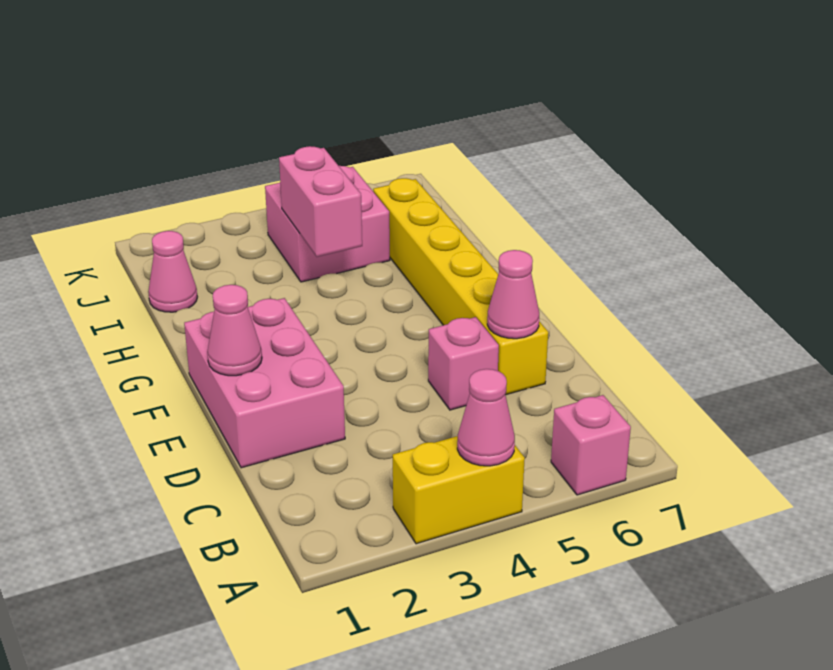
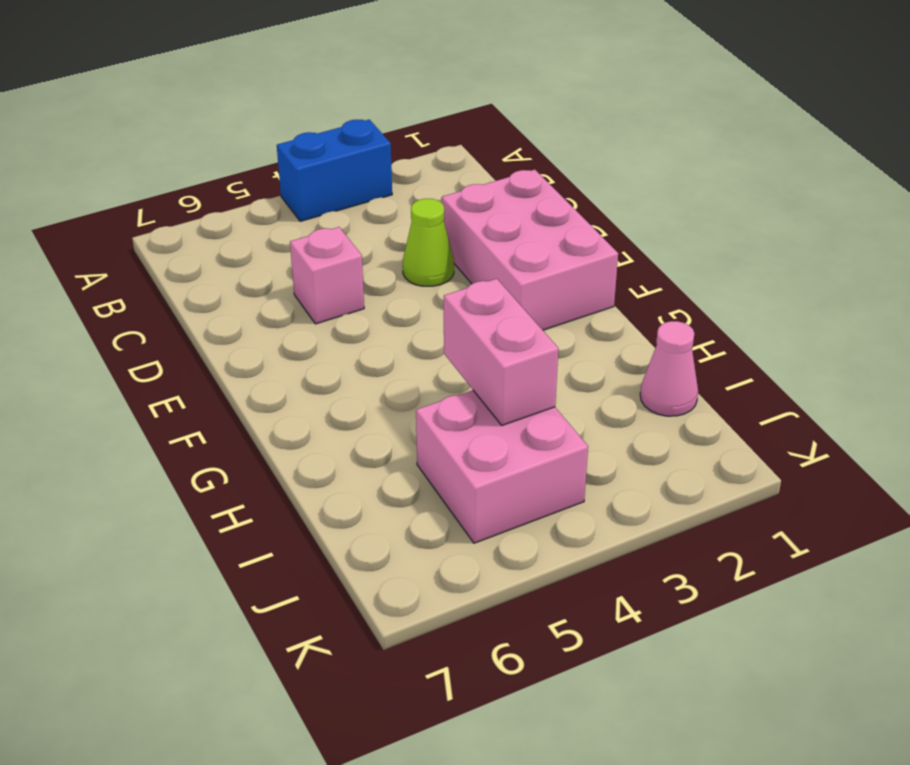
blue 1x2 brick [277,120,392,221] -> yellow 1x2 brick [393,436,525,544]
lime 1x1 cone [403,199,454,286] -> none
none -> pink 1x1 brick [551,395,631,495]
none -> yellow 1x6 brick [373,178,548,395]

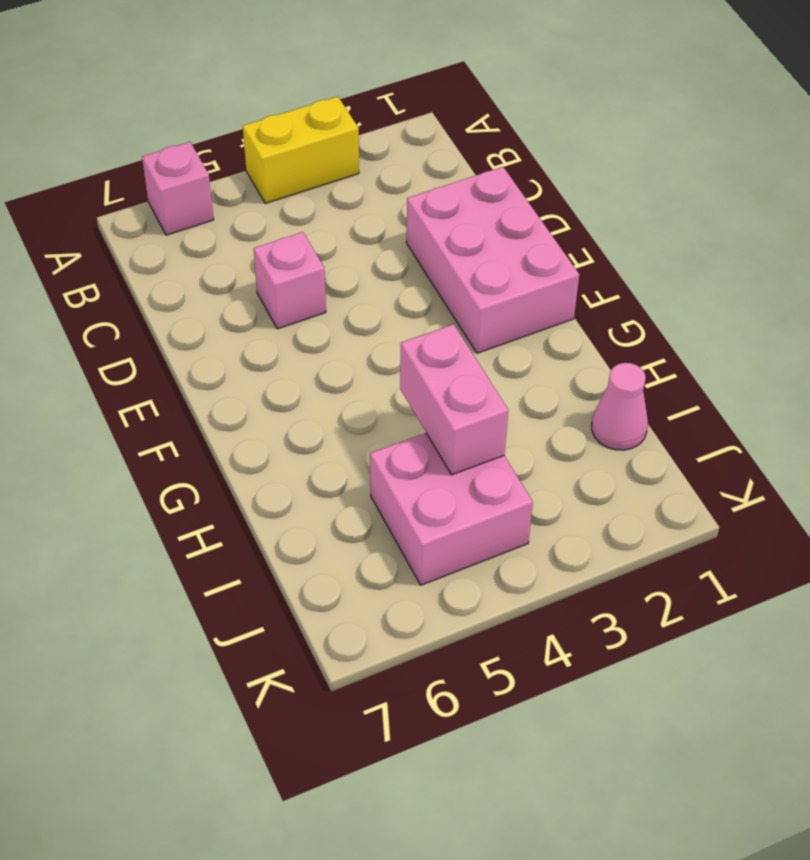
none -> yellow 1x6 brick [373,178,548,395]
none -> pink 1x1 cone [457,369,515,466]

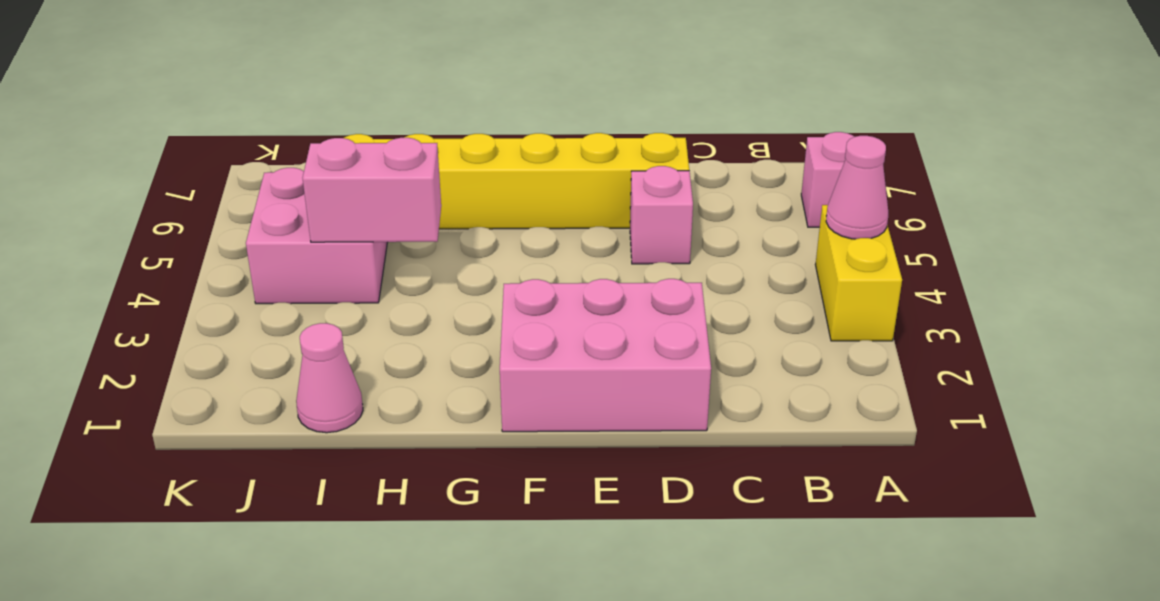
none -> pink 1x1 cone [487,250,539,339]
none -> pink 1x1 cone [207,285,262,376]

